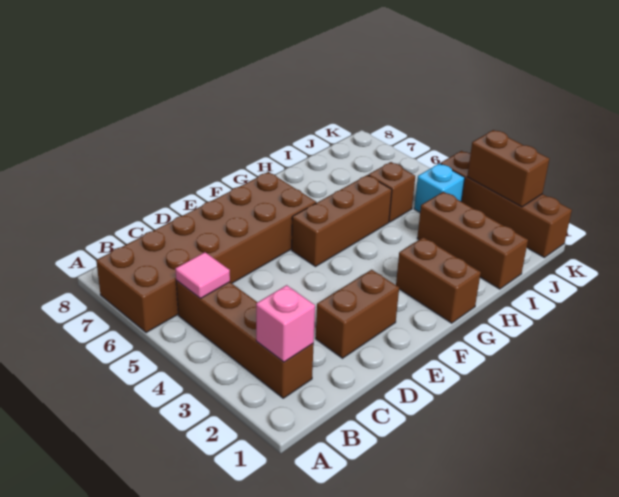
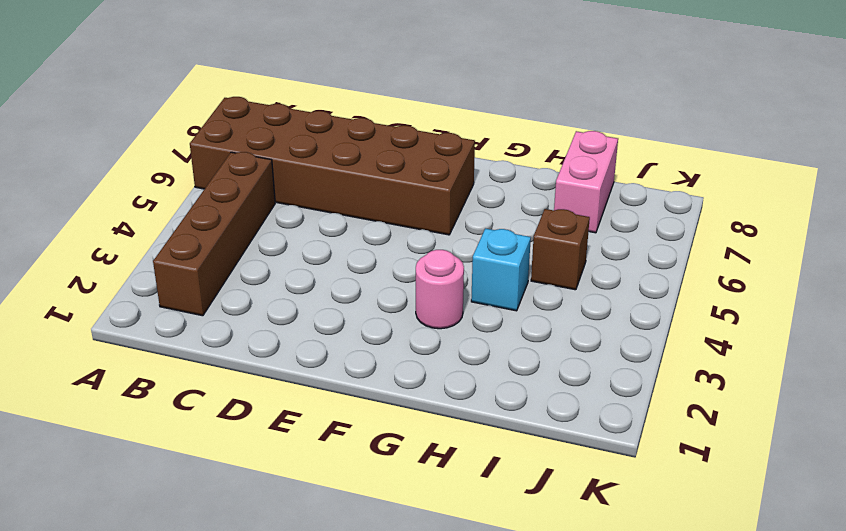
pink 1x1 round brick [416,250,464,329] -> none
cyan 1x1 brick [471,228,531,311] -> cyan 1x1 brick moved to [414,164,465,212]
pink 1x2 brick [554,131,618,233] -> none
none -> brown 1x2 brick [316,270,399,358]
none -> brown 1x3 brick [292,175,392,266]
none -> brown 1x2 brick [396,237,481,323]

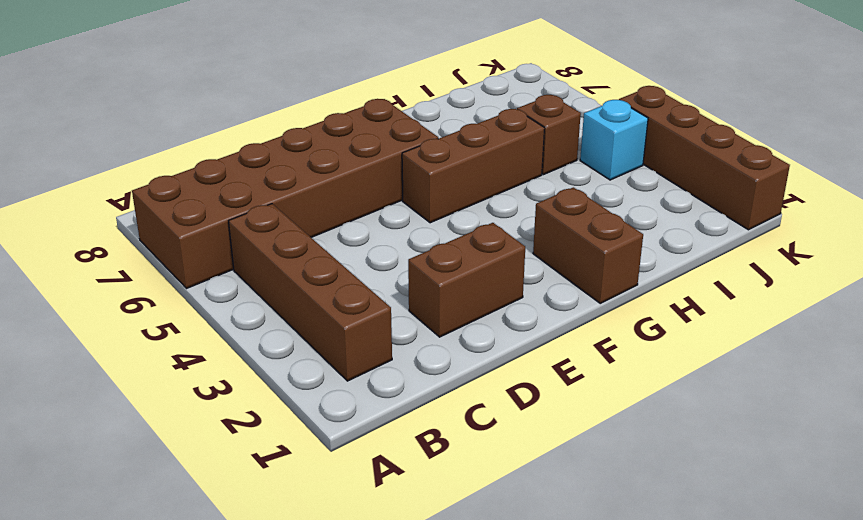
none -> brown 1x3 brick [417,192,528,289]
none -> pink 1x1 brick [256,285,315,362]
none -> pink 1x1 tile [175,252,230,299]

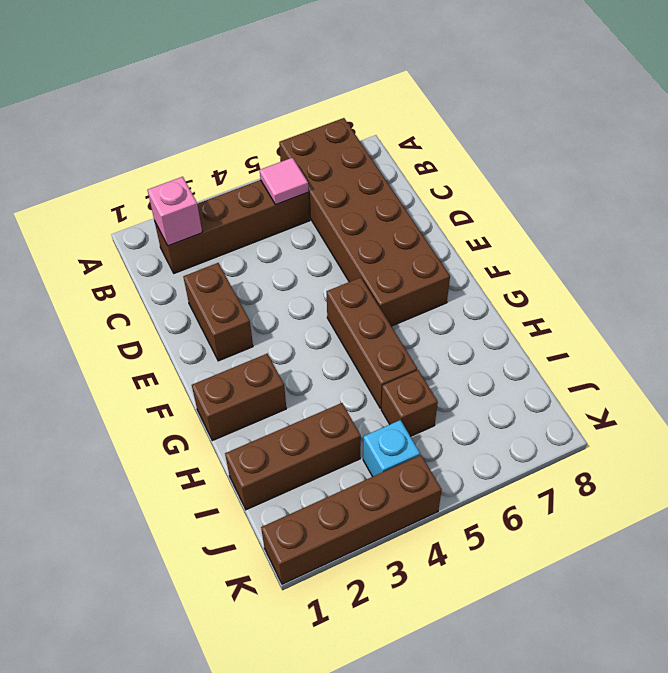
none -> brown 1x2 brick [467,130,549,207]

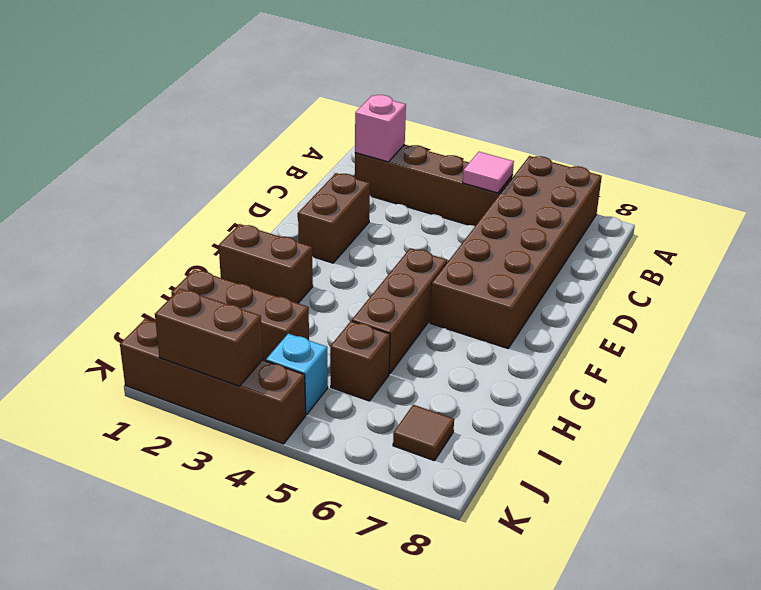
brown 1x1 tile [393,405,454,461] -> none

